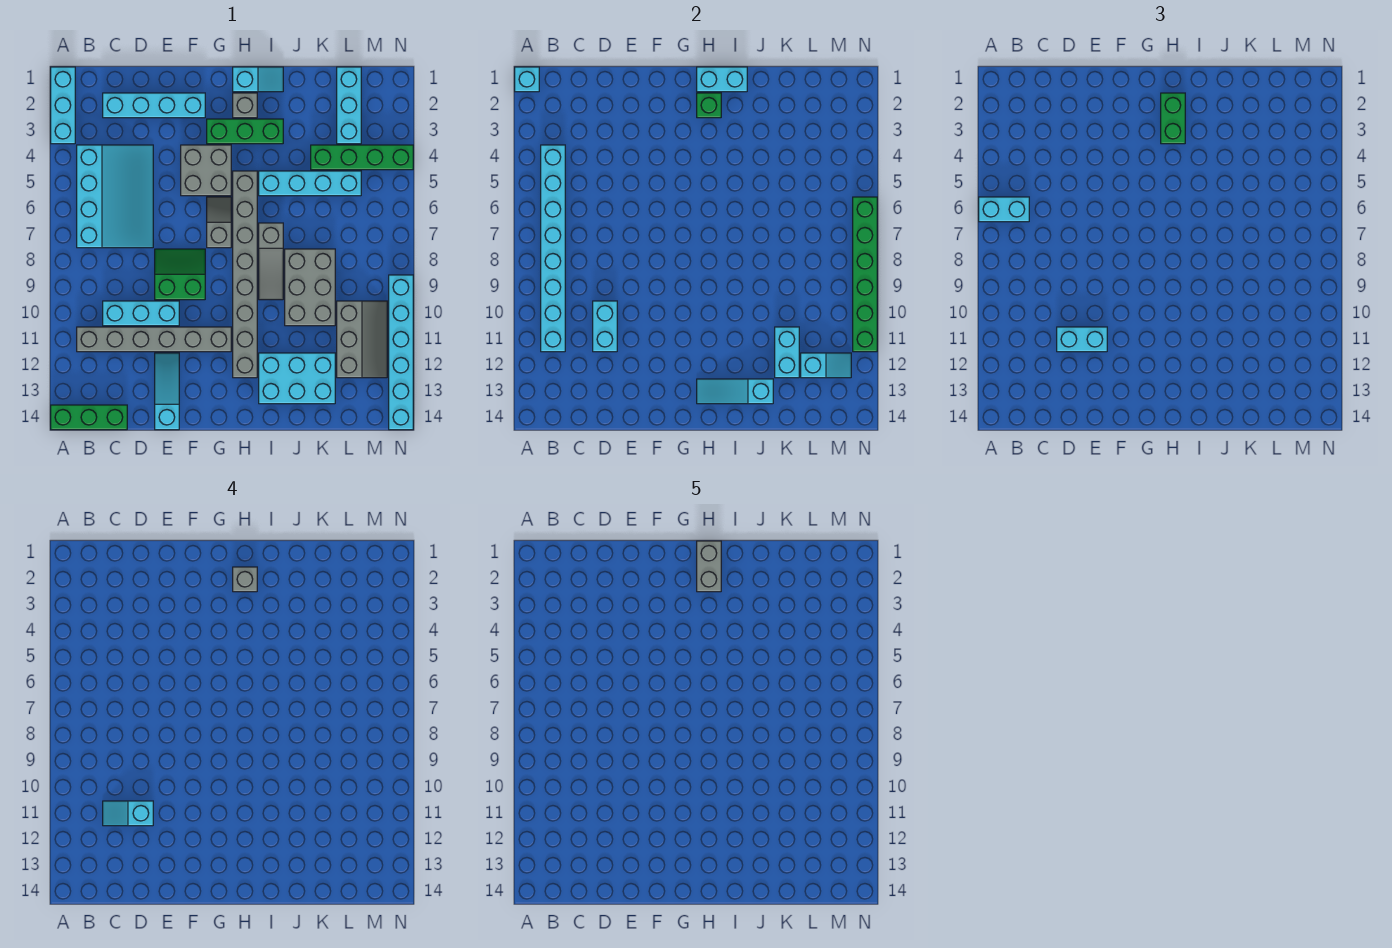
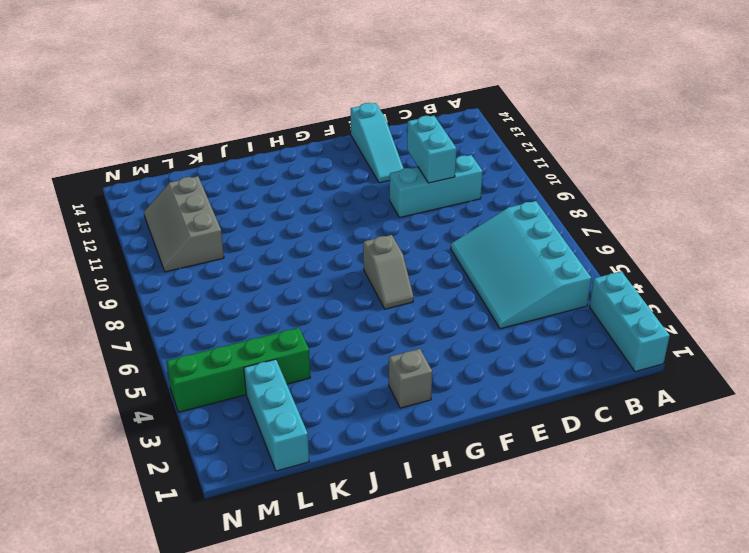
none -> green 1x3 brick [51,405,127,430]
none -> grey 1x6 brick [77,327,231,352]
none -> cyan 1x4 brick [103,93,205,118]
none -> green 2x2 slope [155,249,205,300]

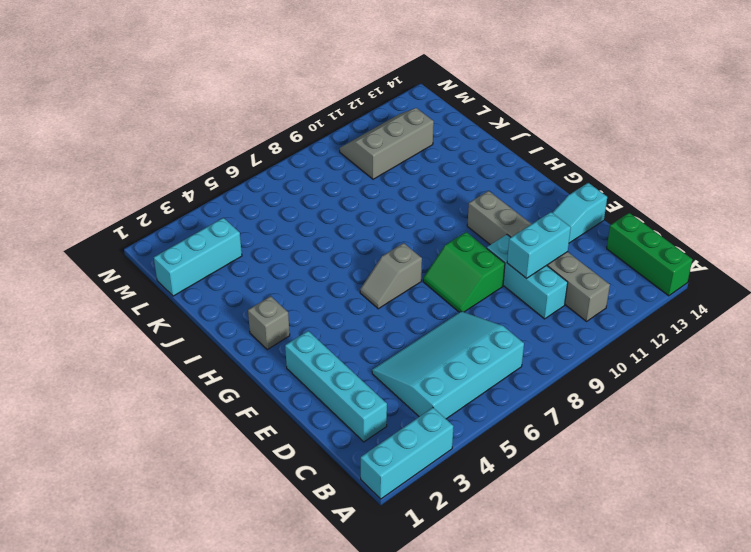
none -> grey 2x2 brick [181,145,231,196]
none -> green 1x3 brick [207,119,283,144]
none -> cyan 1x2 slope [233,67,283,92]
none -> grey 1x8 brick [233,171,257,378]

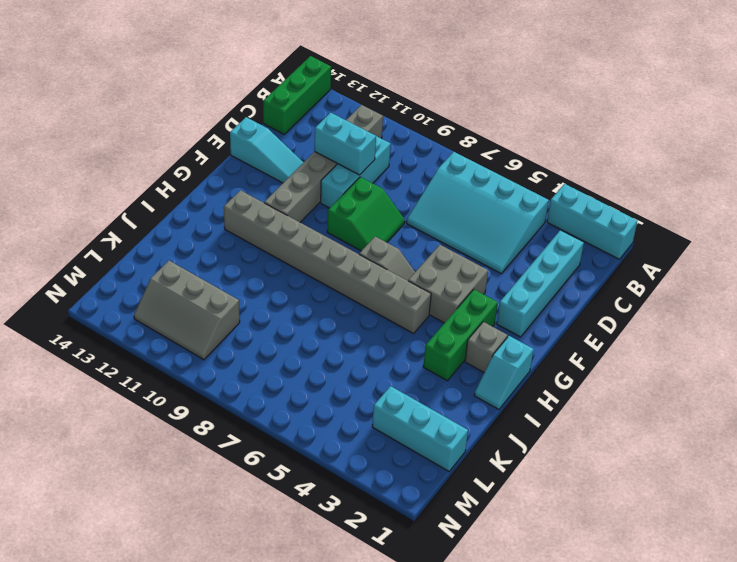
none -> cyan 1x4 brick [259,171,361,196]
none -> grey 1x3 slope [259,223,283,300]
none -> cyan 2x3 brick [259,353,335,404]
none -> grey 2x3 brick [285,249,335,326]

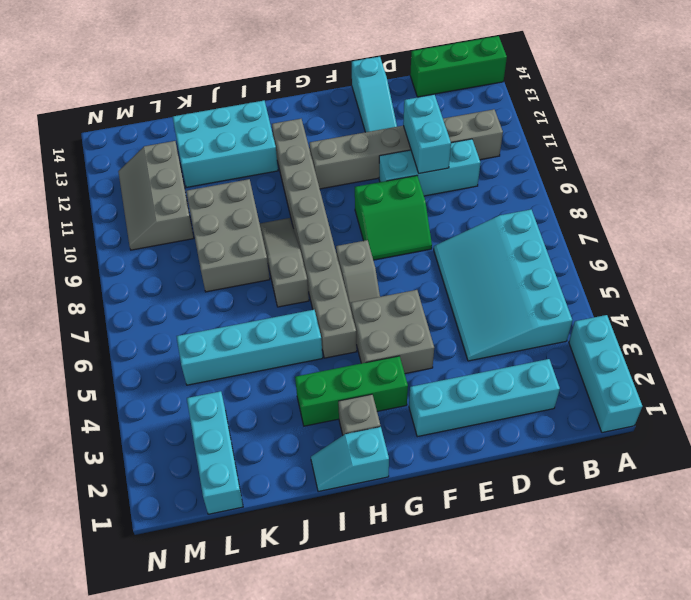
none -> green 1x4 brick [311,145,413,170]
none -> cyan 1x6 brick [389,275,413,430]
none -> cyan 1x1 brick [515,67,539,92]
none -> cyan 1x8 brick [541,145,565,352]

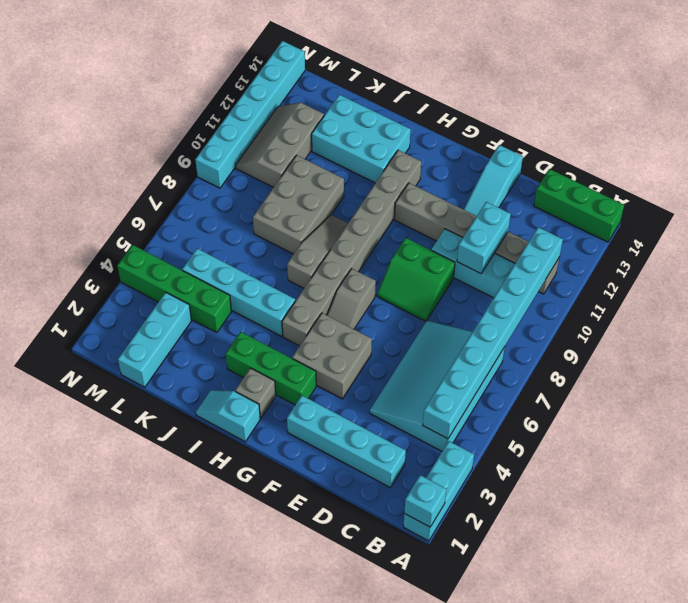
none -> cyan 1x2 brick [697,67,747,92]
none -> green 1x1 brick [697,93,721,118]
none -> cyan 1x3 slope [697,379,773,404]
none -> cyan 1x2 brick [775,327,799,378]

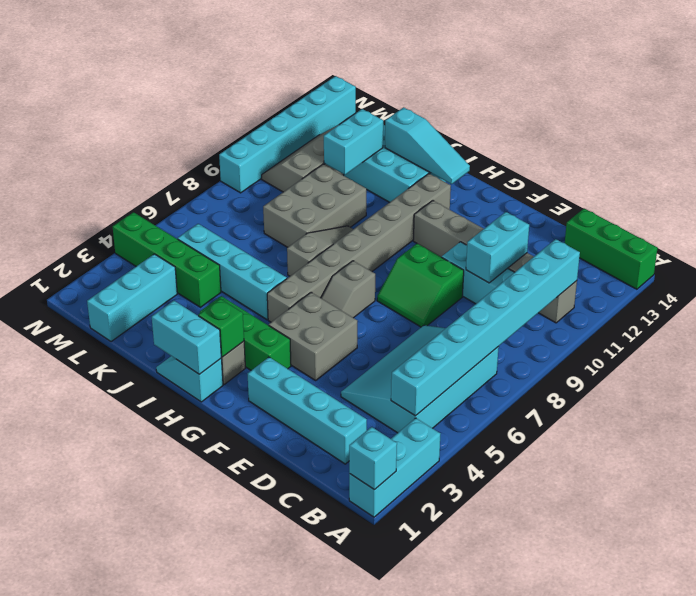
none -> cyan 1x3 slope [155,353,179,430]
none -> cyan 1x2 slope [801,353,851,378]
none -> green 1x6 brick [853,197,877,352]
none -> cyan 1x2 brick [979,197,1029,222]

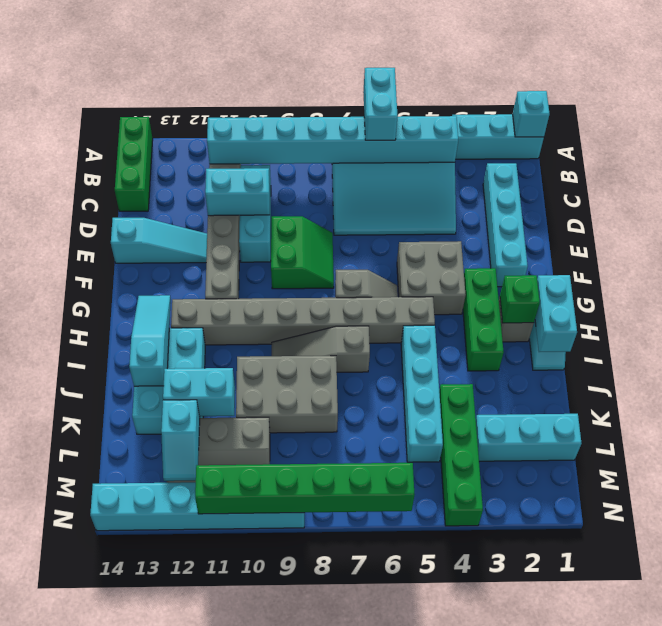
none -> cyan 1x2 brick [1057,327,1107,352]
none -> green 1x2 brick [1161,93,1185,144]
none -> cyan 1x2 slope [103,801,153,826]
none -> grey 1x1 brick [233,567,257,592]

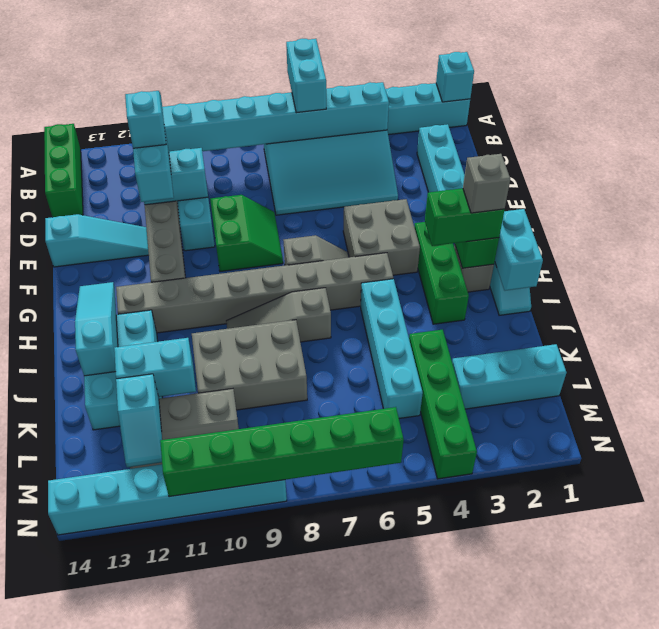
none -> grey 1x2 brick [697,541,721,592]

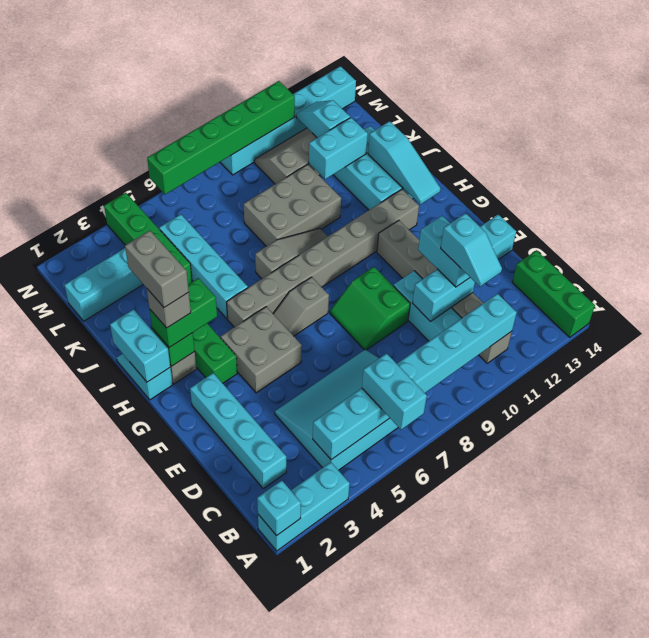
grey 1x2 brick [125,231,189,308] -> grey 1x2 brick turned to [697,541,721,592]

